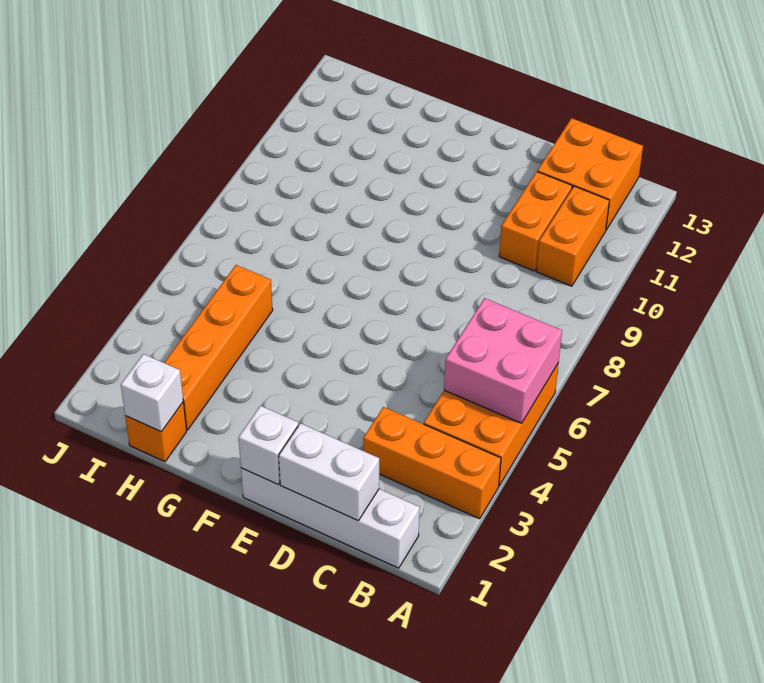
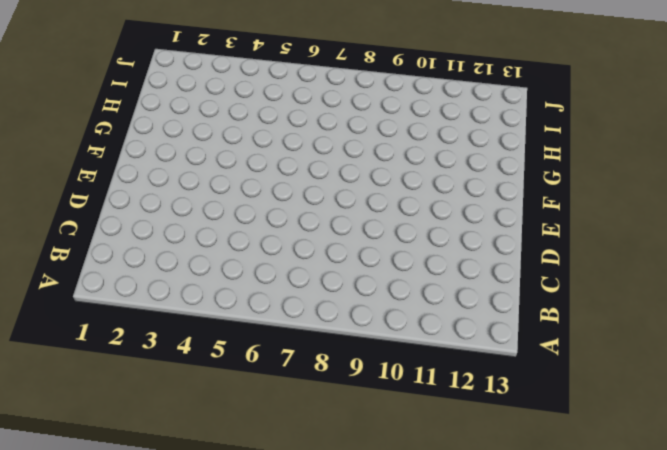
none -> orange 1x3 brick [363,407,501,519]
none -> orange 2x3 brick [424,363,559,486]
none -> white 1x4 brick [241,468,420,568]

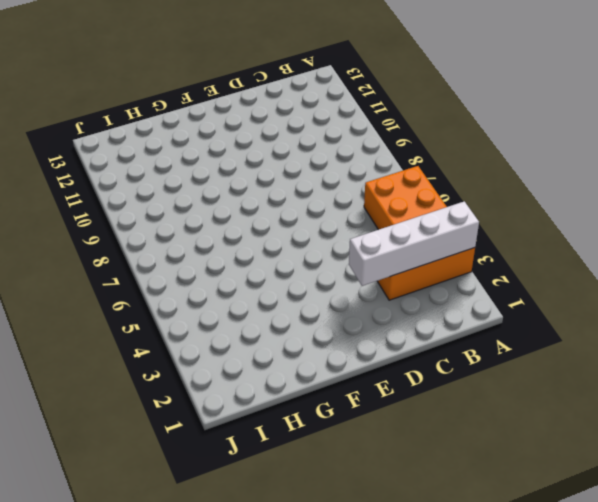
white 1x4 brick [349,201,479,286] -> white 1x4 brick moved to [241,468,420,568]
none -> orange 1x2 brick [536,186,609,286]
none -> orange 2x2 brick [537,118,643,230]
none -> orange 1x2 brick [499,172,572,271]

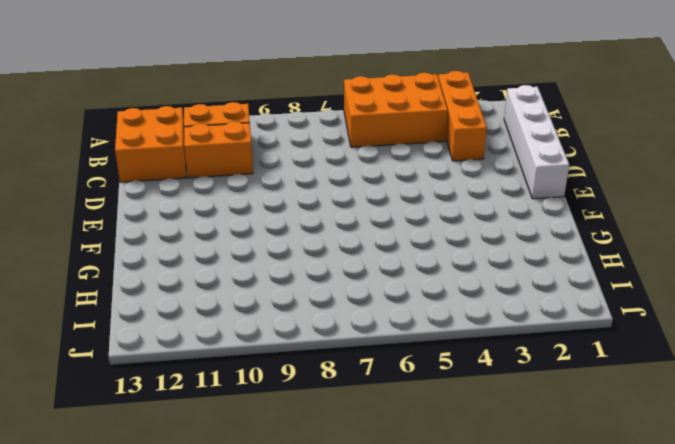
none -> orange 1x1 brick [125,402,187,462]
none -> orange 1x4 brick [164,265,273,430]
none -> pink 2x2 brick [444,298,562,423]

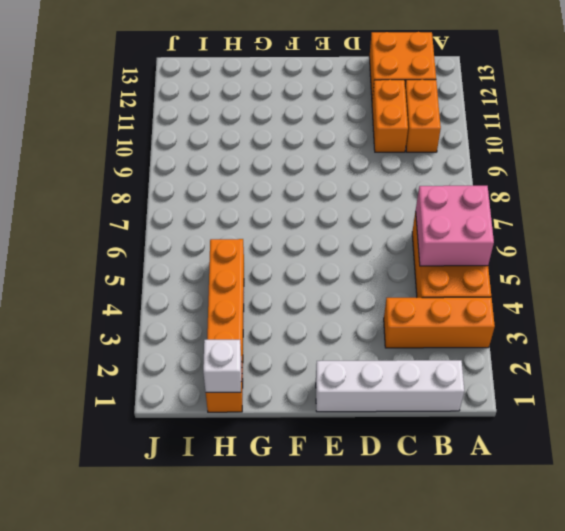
none -> white 1x2 brick [279,423,379,521]
none -> white 1x1 brick [239,406,298,484]

